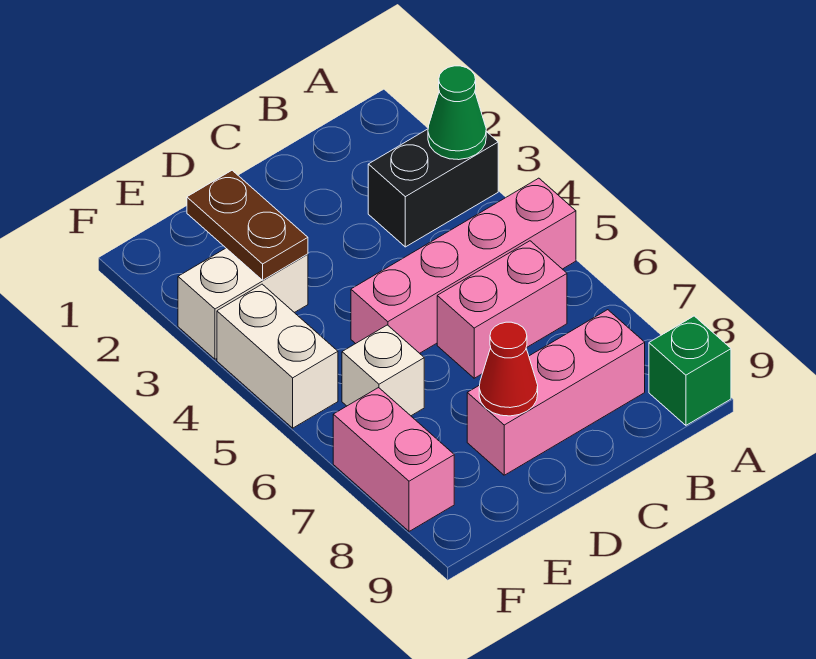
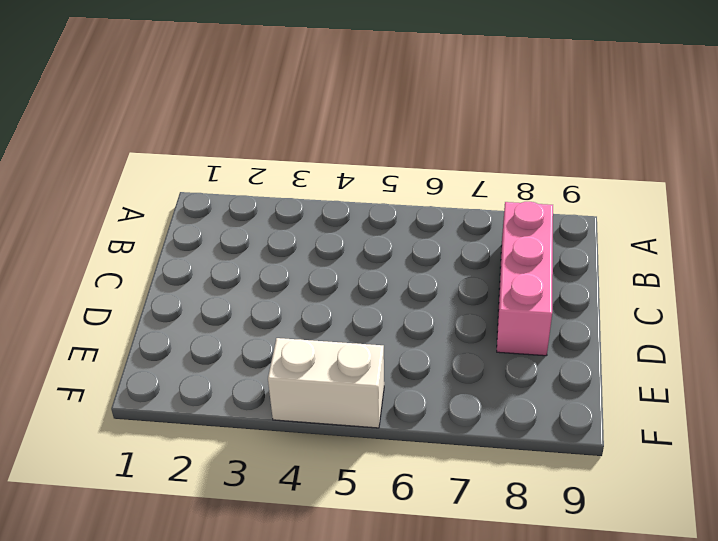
none -> black 1x2 brick [368,129,498,247]
none -> pink 1x4 brick [351,178,576,353]
none -> green 1x1 brick [649,316,731,425]

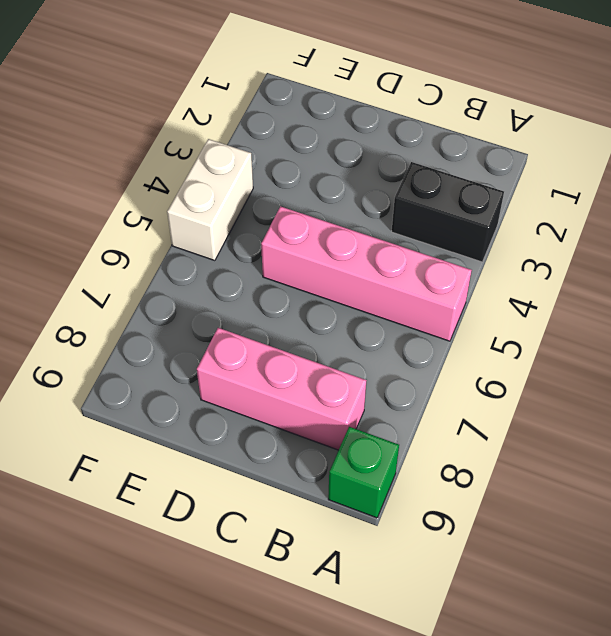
none -> pink 1x2 brick [437,241,567,378]
none -> white 1x2 brick [178,248,308,359]
none -> white 1x1 brick [342,325,424,416]

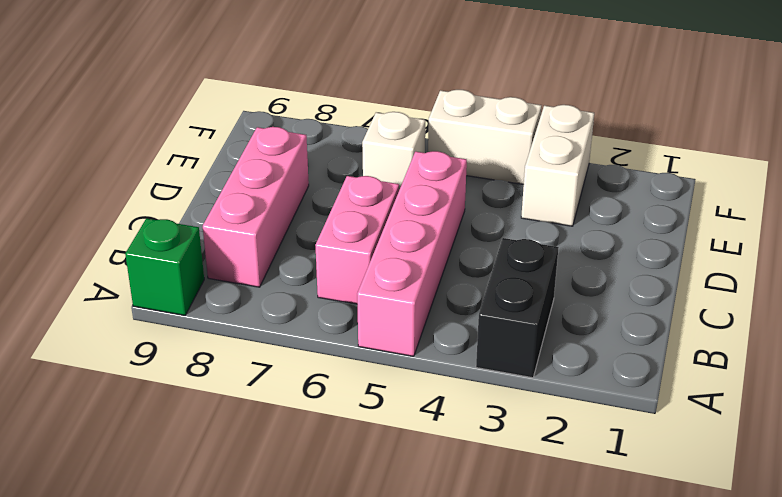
none -> pink 1x2 brick [333,388,454,531]
none -> green 1x1 cone [428,66,486,160]
none -> red 1x1 cone [479,322,538,416]

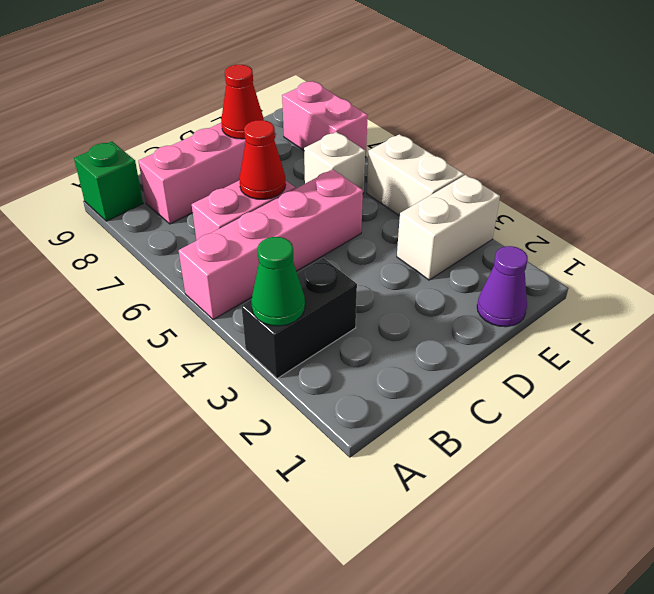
red 1x1 cone [239,120,286,199] -> none
purple 1x1 cone [477,246,528,327] -> none
none -> brown 1x2 plate [187,170,308,280]

